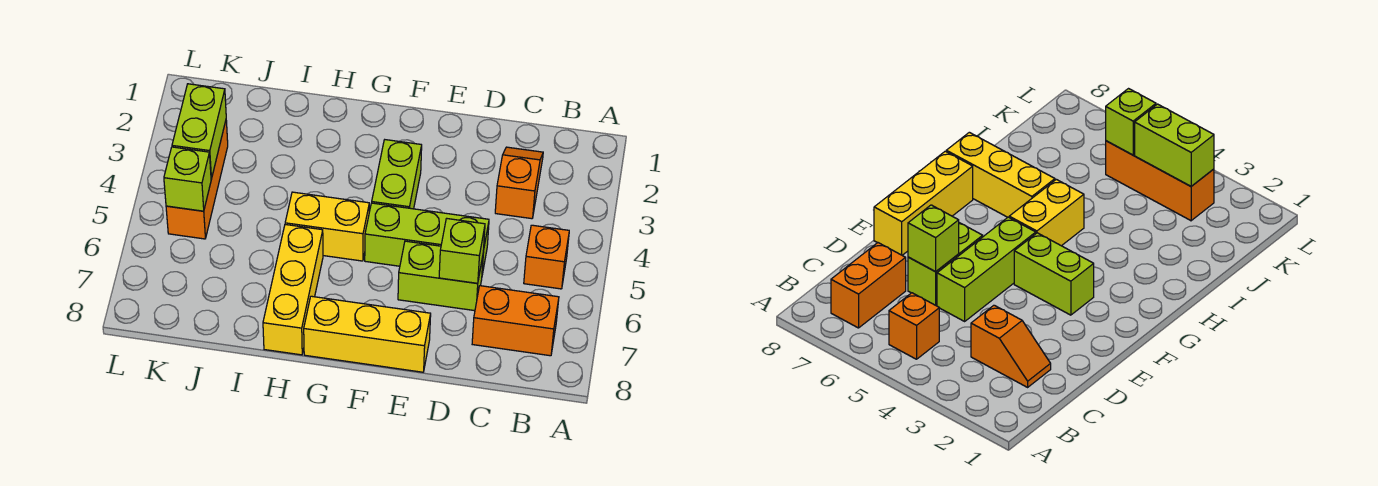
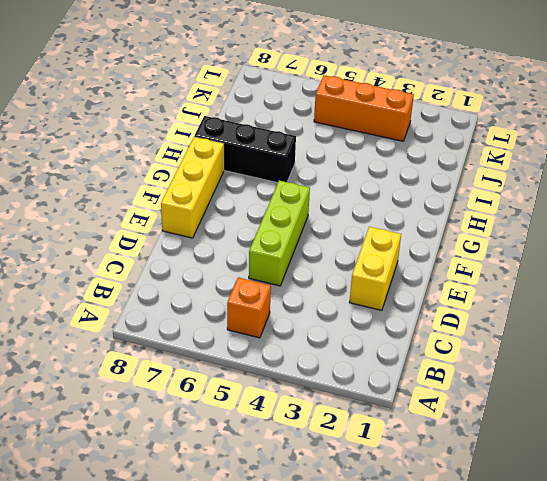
yellow 1x2 brick [349,227,401,310] -> yellow 1x2 brick moved to [285,192,369,261]
black 1x3 brick [194,116,296,183] -> yellow 1x3 brick [263,225,323,355]
none -> orange 1x2 brick [472,286,559,356]
none -> orange 1x2 slope [495,147,543,219]
none -> lime 1x2 brick [398,241,483,311]

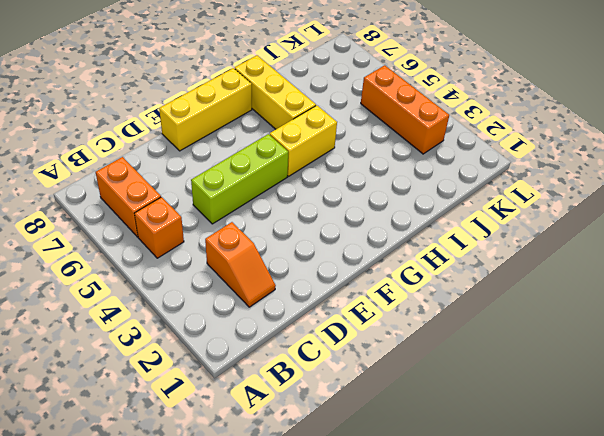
orange 1x2 brick [96,157,161,237] -> orange 1x2 brick turned to [472,286,559,356]
none -> lime 1x2 brick [398,241,483,311]
none -> lime 1x2 brick [372,140,422,209]
none -> lime 1x1 brick [439,219,485,283]

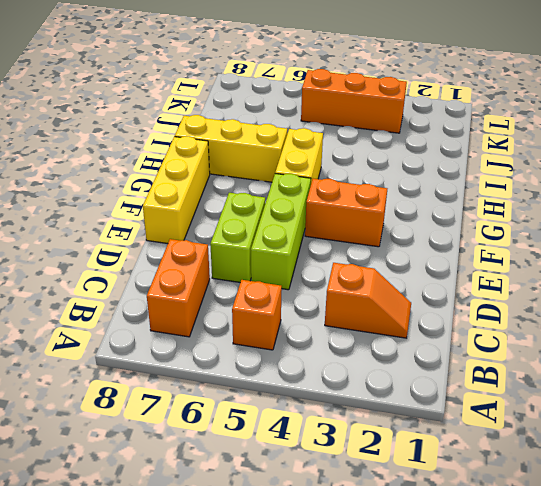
orange 1x2 brick [305,179,387,247] -> lime 1x2 brick [372,140,422,209]
none -> lime 1x1 brick [439,219,485,283]
none -> lime 1x2 brick [172,84,226,179]
none -> lime 1x1 brick [164,147,211,211]

